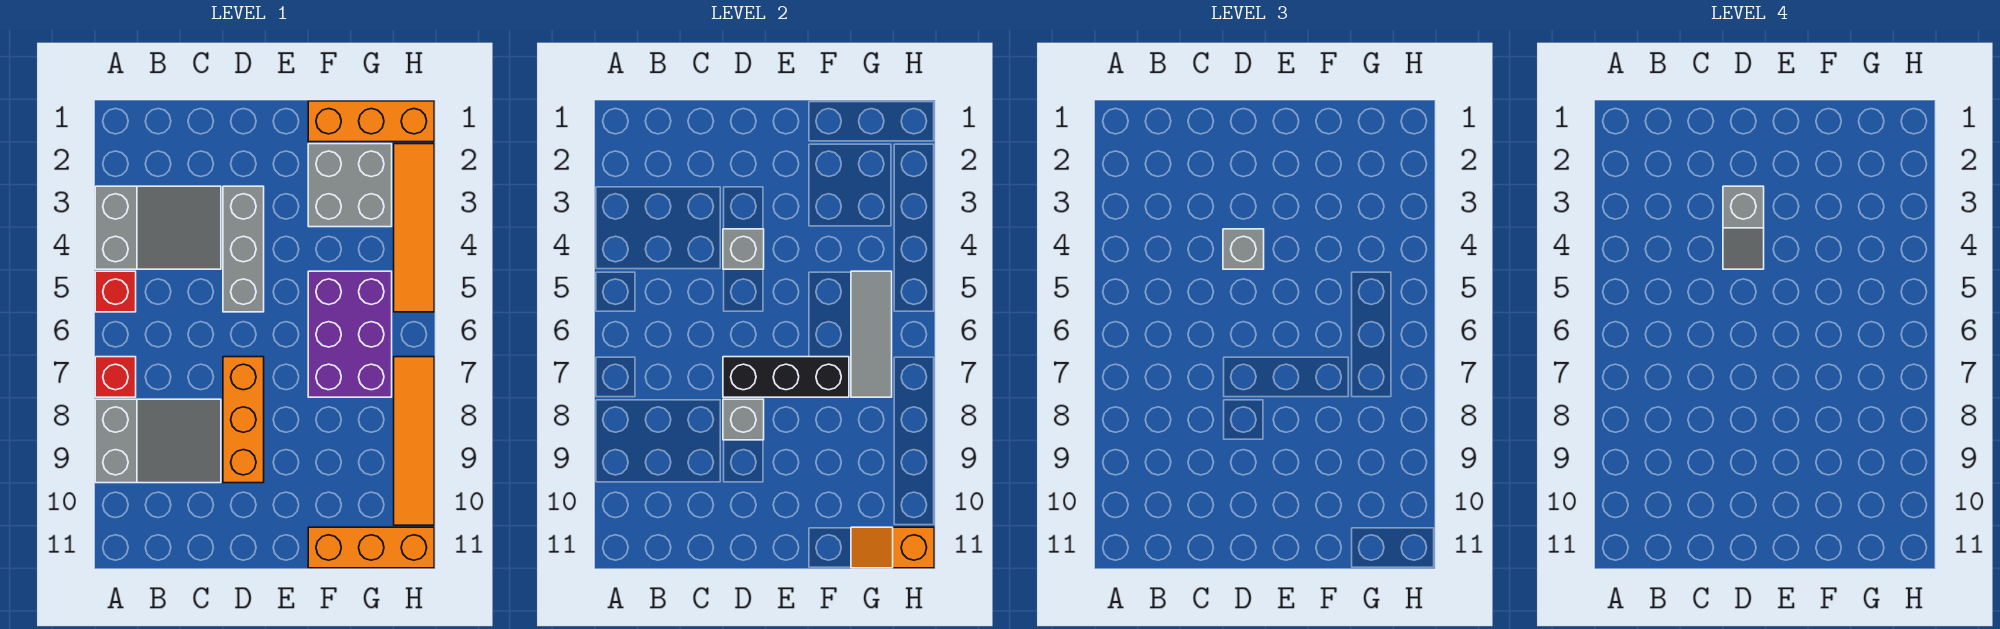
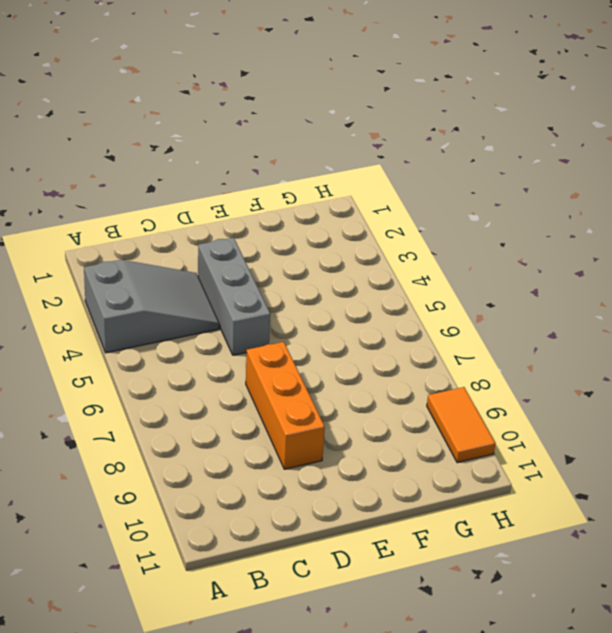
orange 1x2 tile [427,387,495,463] -> orange 1x4 tile [394,357,434,525]
none -> red 1x1 brick [95,271,136,312]
none -> red 1x1 brick [95,357,136,397]
none -> grey 2x3 slope [95,399,221,483]

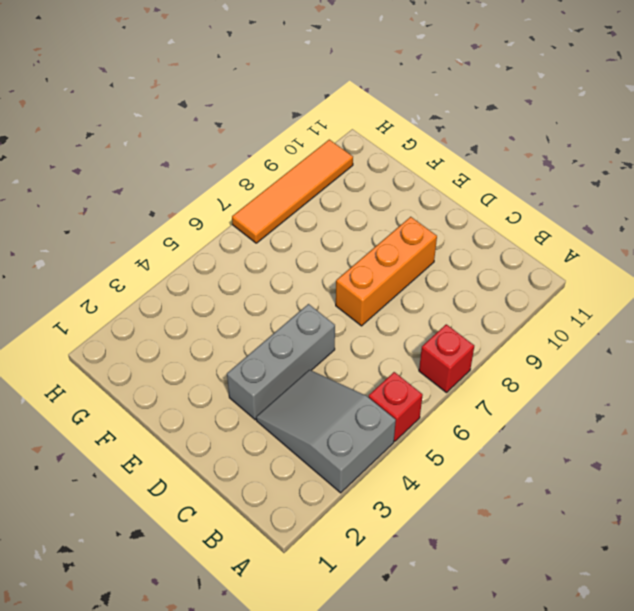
none -> grey 2x3 slope [95,399,221,483]
none -> orange 1x3 brick [308,101,434,142]
none -> grey 2x2 brick [308,144,392,227]

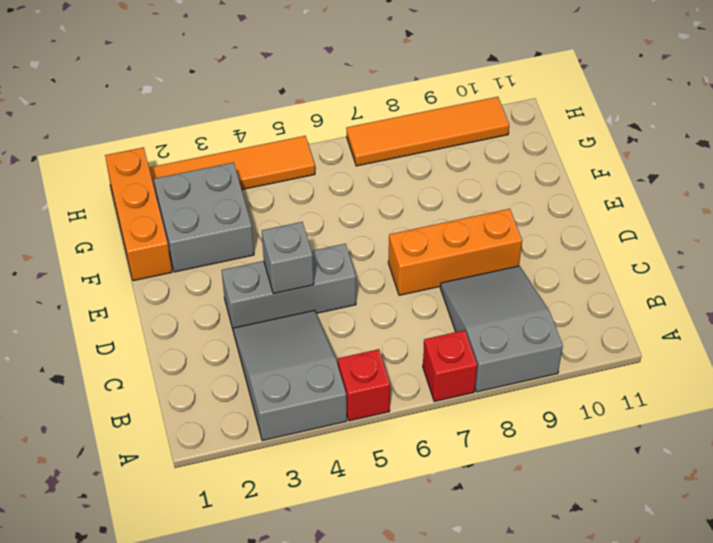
none -> purple 2x3 brick [308,271,392,397]
none -> orange 1x3 brick [308,527,434,568]
none -> black 1x3 brick [723,357,849,397]

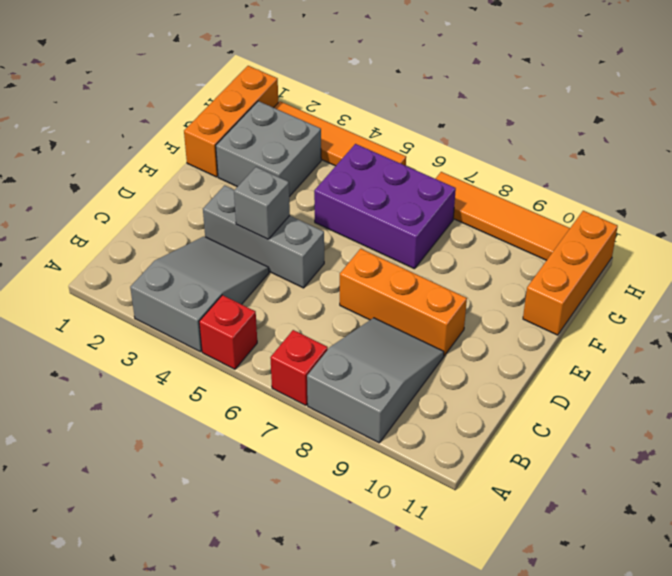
none -> black 1x3 brick [723,357,849,397]
none -> grey 1x1 brick [723,399,764,440]
none -> grey 1x3 tile [851,271,892,397]

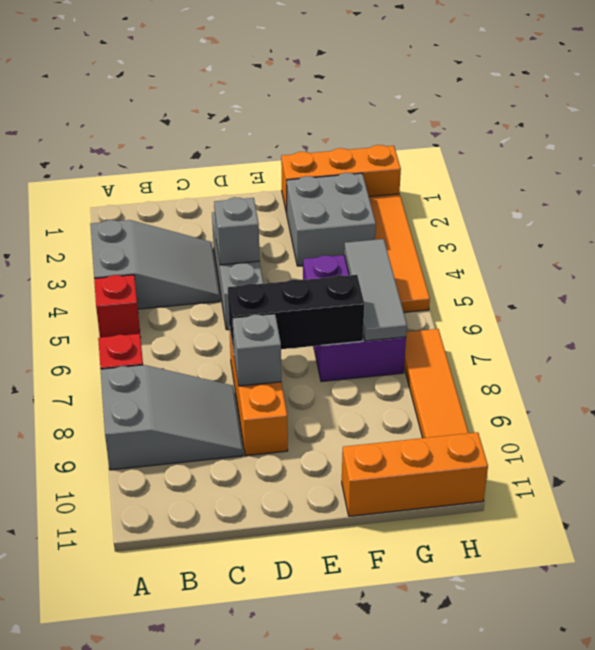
none -> orange 1x2 slope [851,527,934,568]
none -> grey 1x1 brick [1223,229,1264,269]
none -> grey 1x2 slope [1723,186,1764,269]

